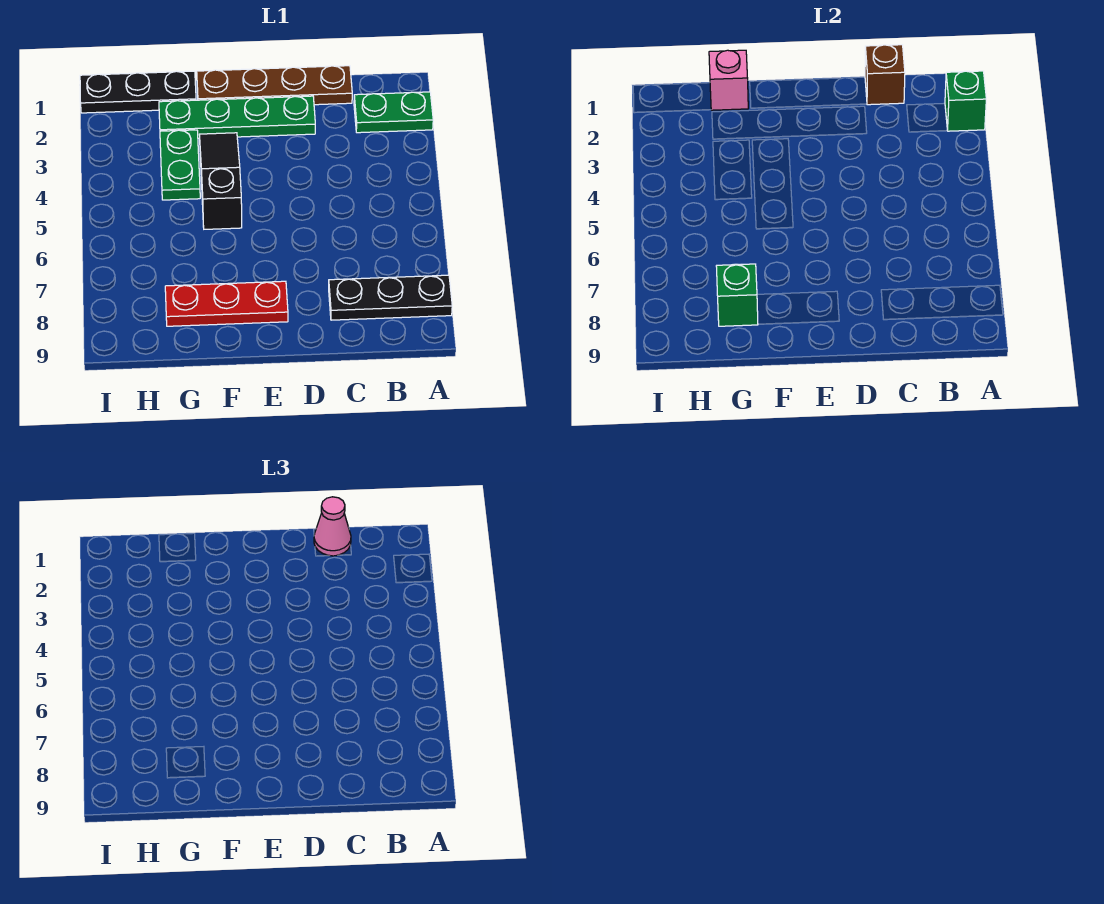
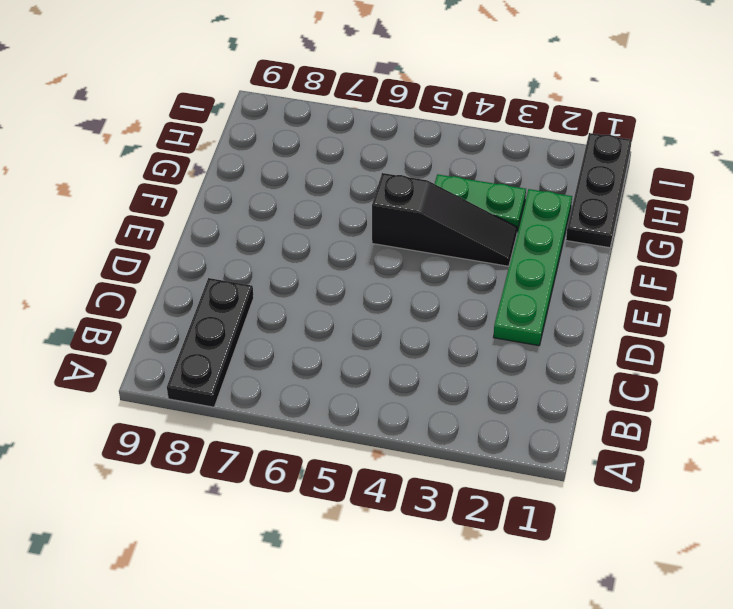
none -> green 1x2 plate [354,92,433,133]
none -> brown 1x4 plate [197,66,352,105]
none -> red 1x3 plate [165,281,288,326]

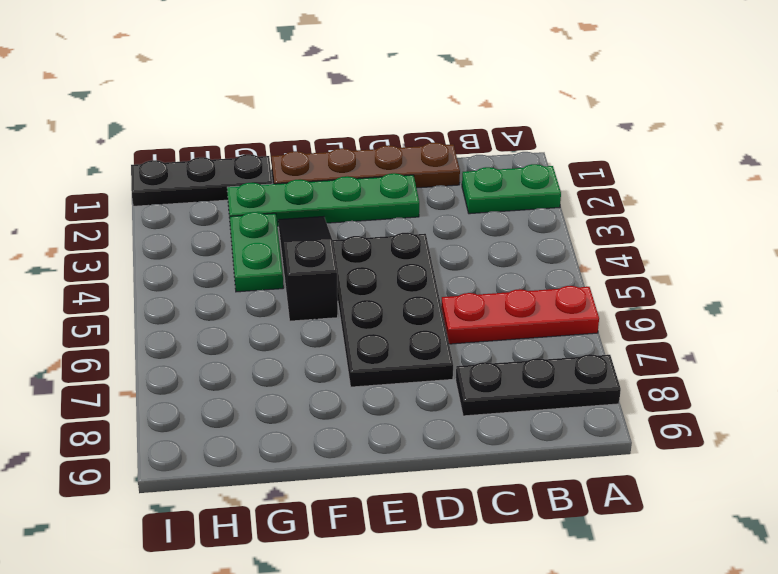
red 1x3 plate [441,286,599,344] -> red 1x3 plate moved to [165,281,288,326]
black 2x4 plate [333,233,453,387] -> none
none -> green 1x1 brick [945,71,986,131]
none -> brown 1x1 brick [865,45,905,105]
none -> pink 1x1 brick [709,50,748,110]

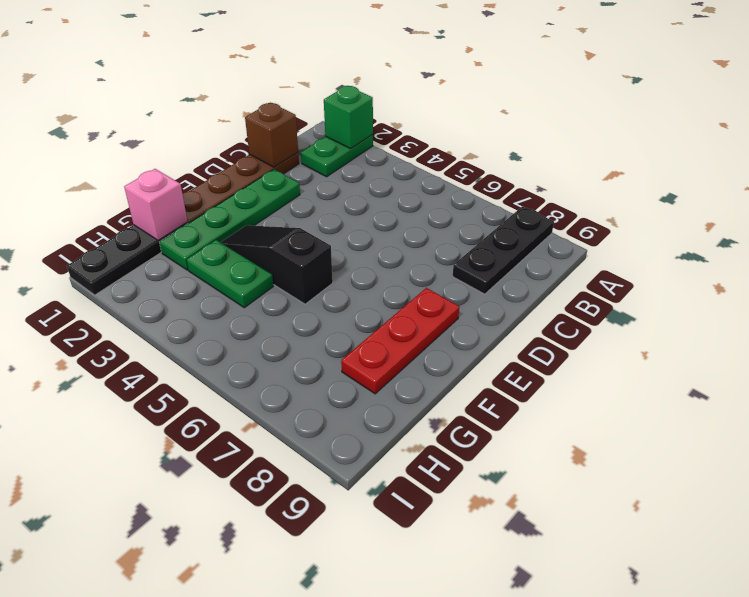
none -> green 1x1 brick [716,264,758,326]
none -> pink 1x1 cone [314,497,351,556]

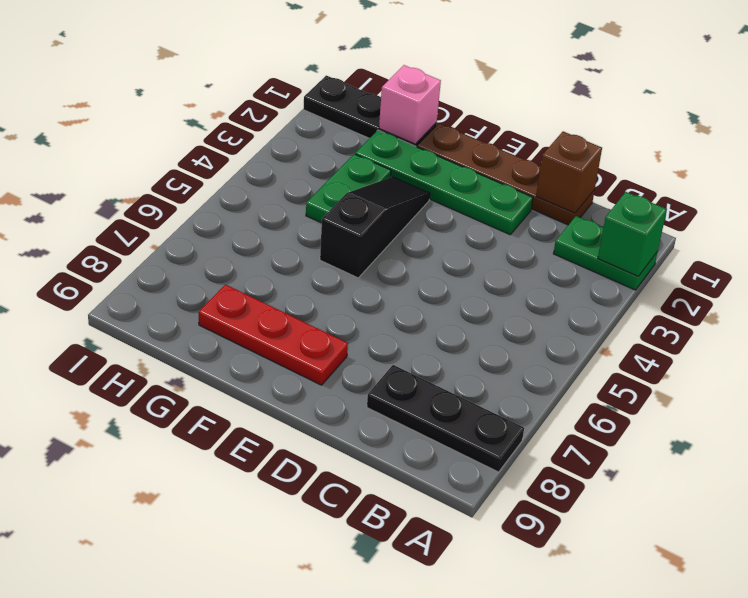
none -> green 1x1 brick [716,264,758,326]
none -> pink 1x1 cone [314,497,351,556]

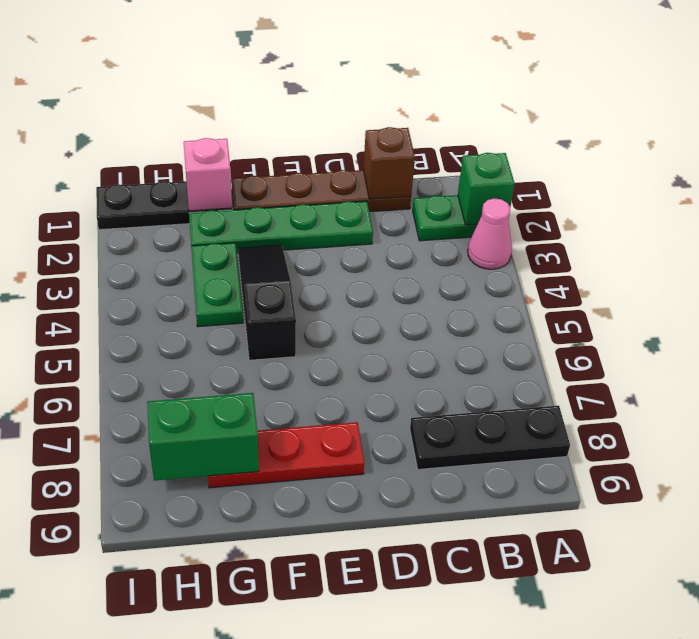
pink 1x1 cone [468,198,512,269] -> pink 1x1 cone moved to [314,497,351,556]
green 1x2 brick [147,393,259,481] -> green 1x1 brick [716,264,758,326]

